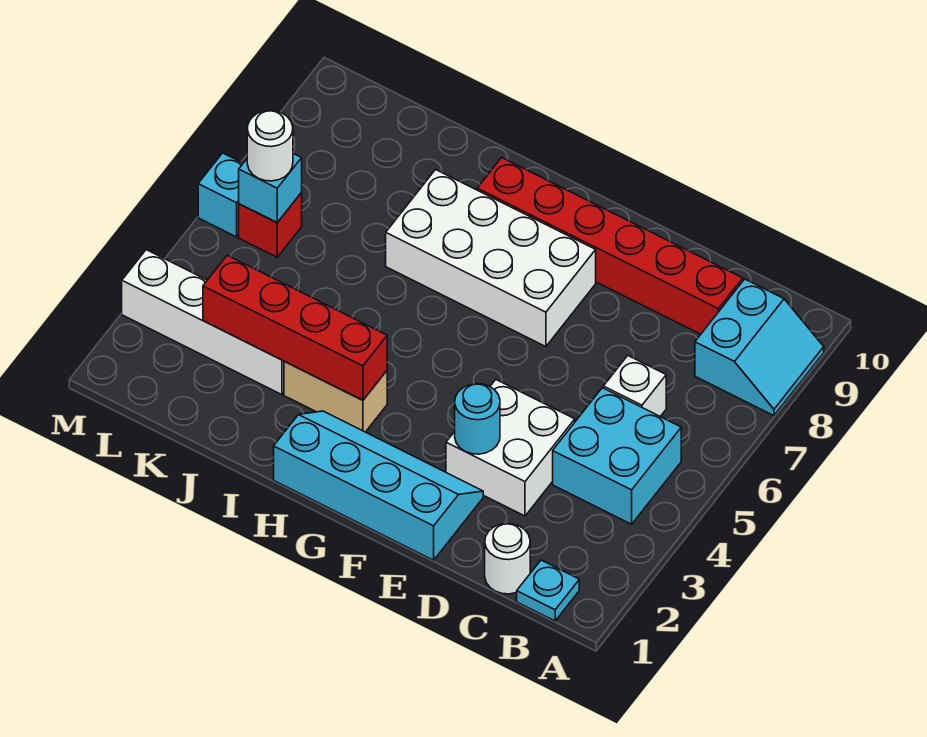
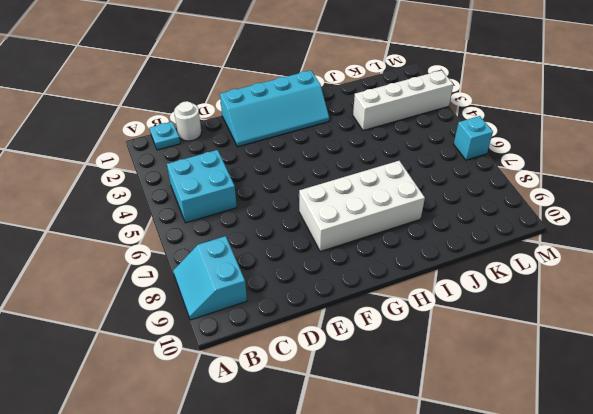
none -> white 1x1 brick [603,356,666,416]
none -> red 1x6 brick [477,158,743,334]
none -> white 2x2 brick [446,380,575,516]

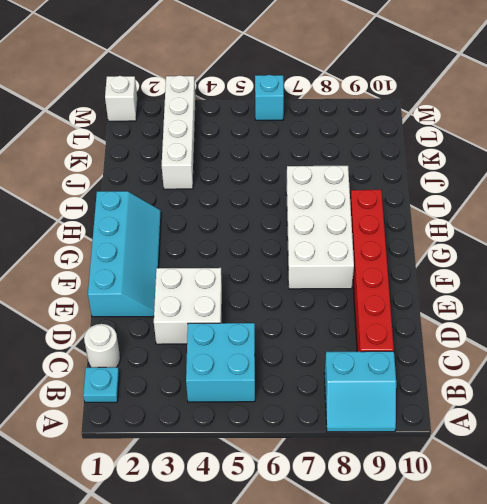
white 1x1 brick [105,76,138,121] -> white 1x1 brick moved to [603,356,666,416]
none -> tan 1x2 brick [284,361,387,432]
none -> red 1x1 brick [239,193,302,257]
none -> cyan 1x1 round brick [455,384,500,454]

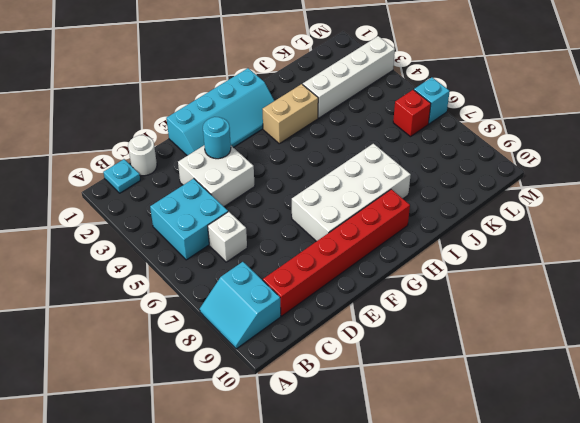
none -> red 1x4 brick [203,255,387,400]
none -> cyan 1x1 brick [239,154,302,222]
none -> white 1x1 round brick [247,110,293,181]

